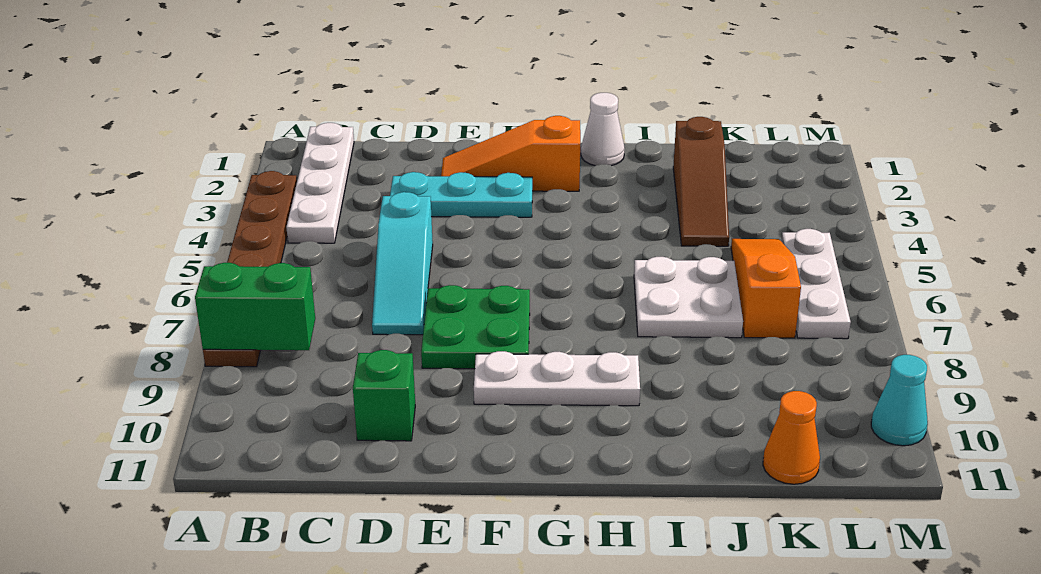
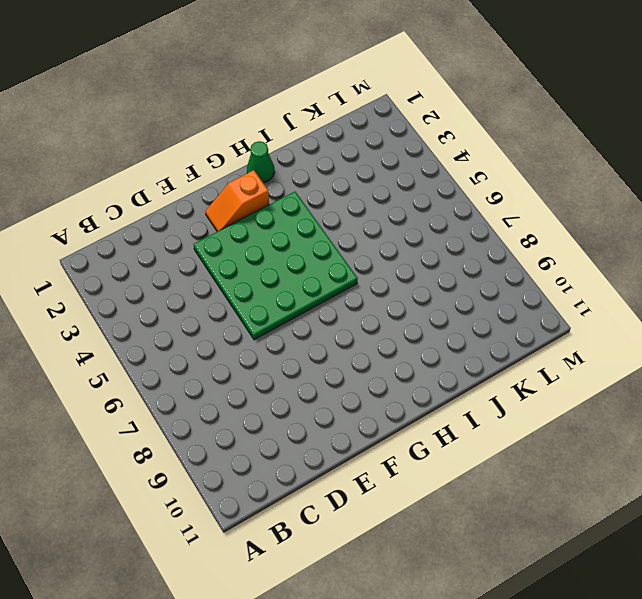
green 4x4 plate [194,192,358,340] -> cyan 1x3 plate [390,172,532,217]
orange 1x2 slope [205,170,269,231] -> orange 1x3 slope [441,116,580,191]
green 1x1 cone [247,141,275,183] -> white 1x1 cone [581,93,625,166]
none -> brown 1x6 plate [203,171,297,367]
none -> white 1x4 plate [286,123,354,243]
none -> cyan 1x3 slope [372,192,433,335]

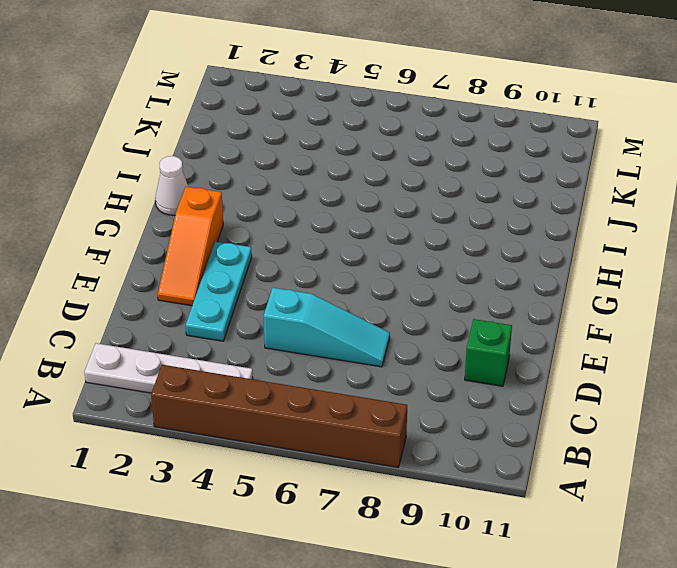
brown 1x6 brick [151,365,407,467] -> brown 1x6 plate [203,171,297,367]
none -> green 2x2 plate [421,285,530,369]
none -> white 1x3 plate [474,351,640,406]
none -> white 2x2 plate [634,257,743,338]

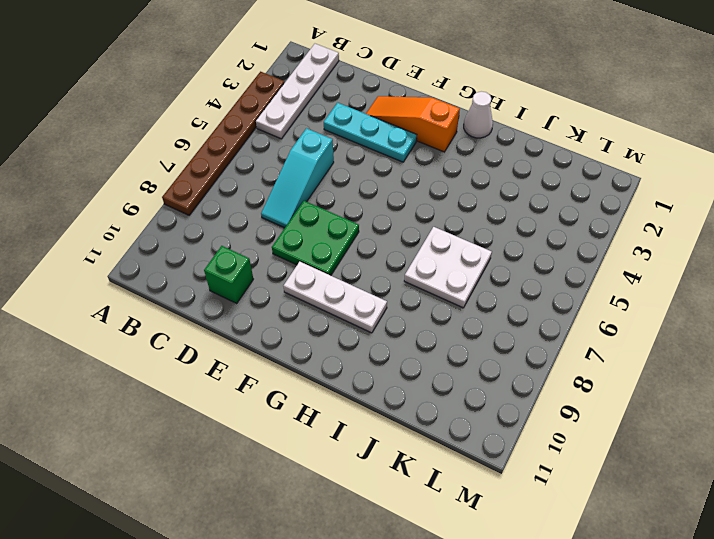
none -> brown 1x3 slope [673,117,729,246]
none -> orange 1x3 slope [731,239,801,338]
none -> orange 1x1 cone [763,391,820,484]

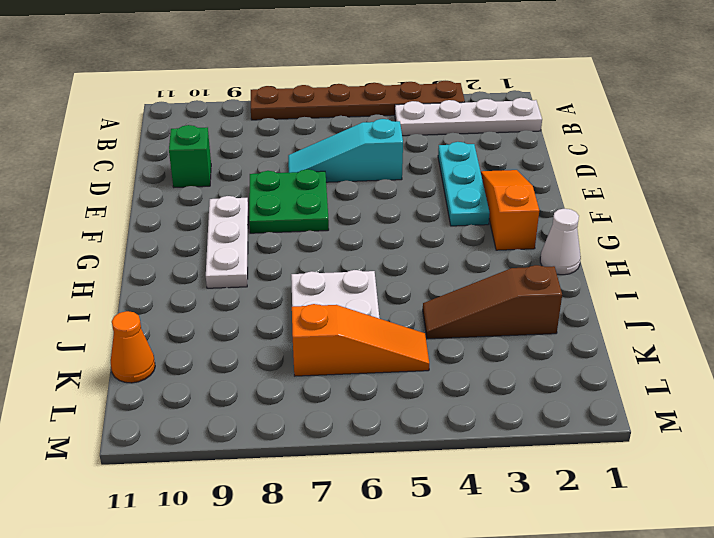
none -> white 1x3 plate [781,229,851,339]
none -> cyan 1x1 cone [871,355,928,446]
none -> green 1x2 brick [195,263,315,350]

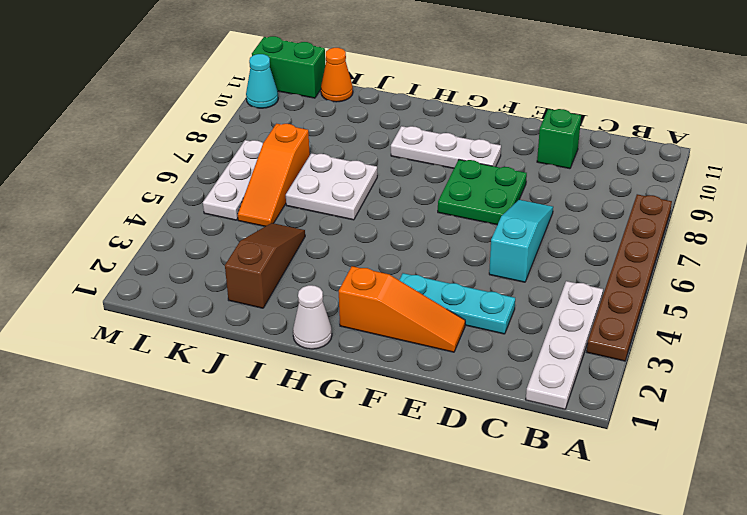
green 1x2 brick [252,36,325,98] -> green 1x2 brick moved to [195,263,315,350]

